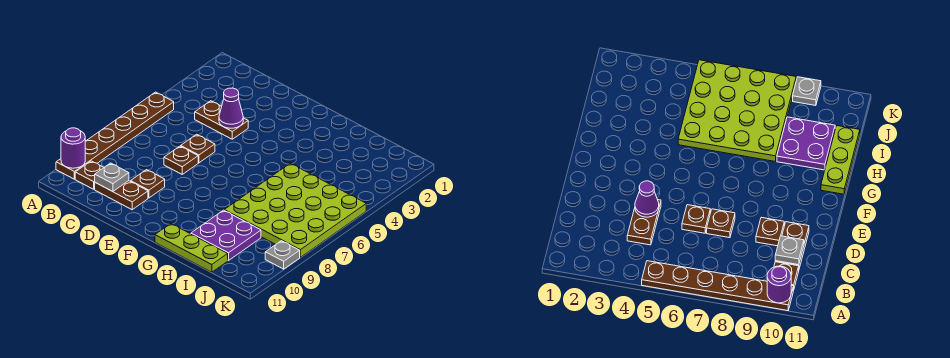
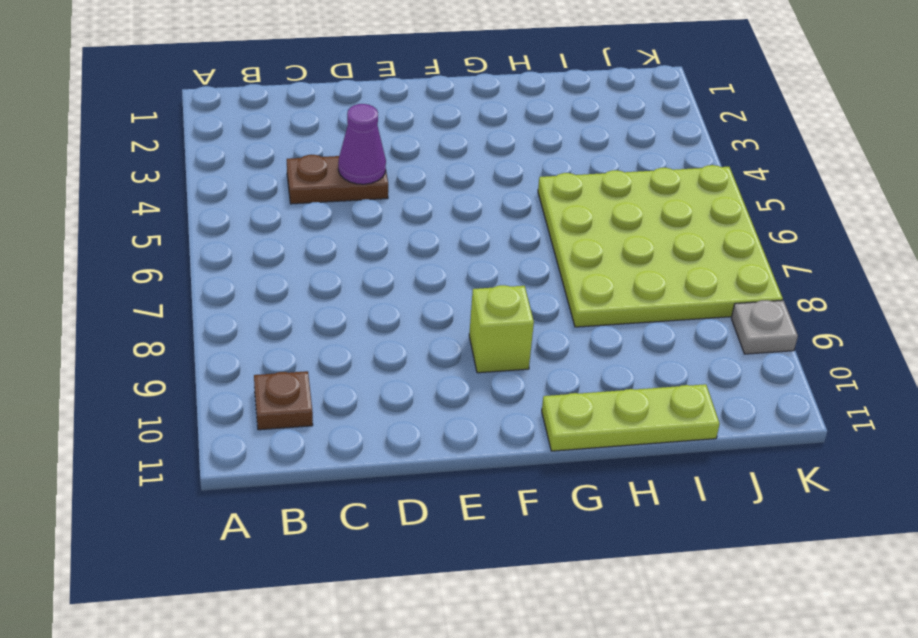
lime 1x1 brick [469,285,534,373] -> none
none -> brown 1x6 plate [56,92,174,179]
none -> brown 1x2 plate [95,181,148,210]
none -> brown 1x1 plate [181,134,215,163]

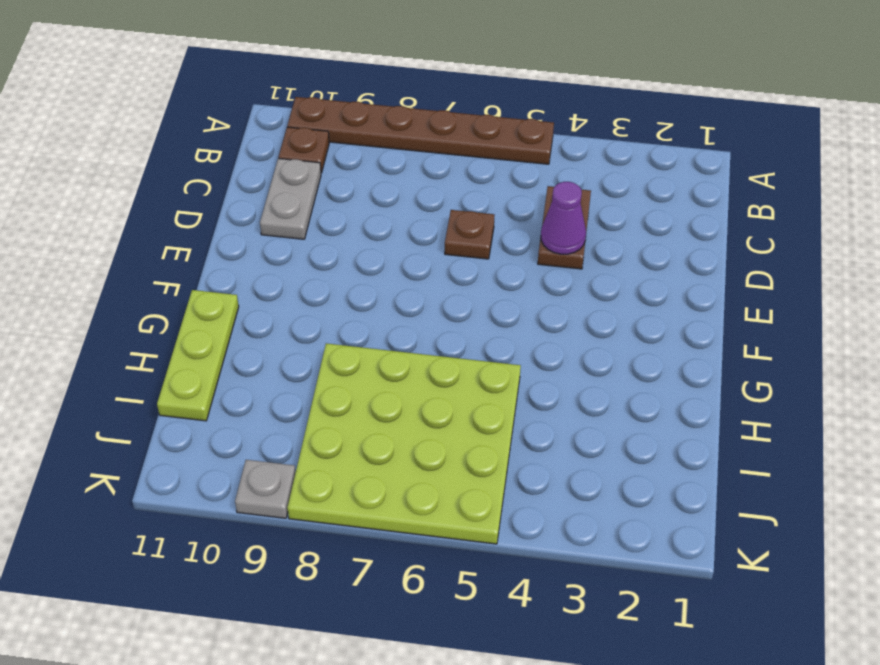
grey 1x2 plate [260,158,321,239] -> brown 1x2 plate [95,181,148,210]
none -> brown 1x1 plate [164,146,198,174]
none -> brown 1x1 plate [131,170,165,198]
none -> purple 2x2 plate [191,210,261,261]

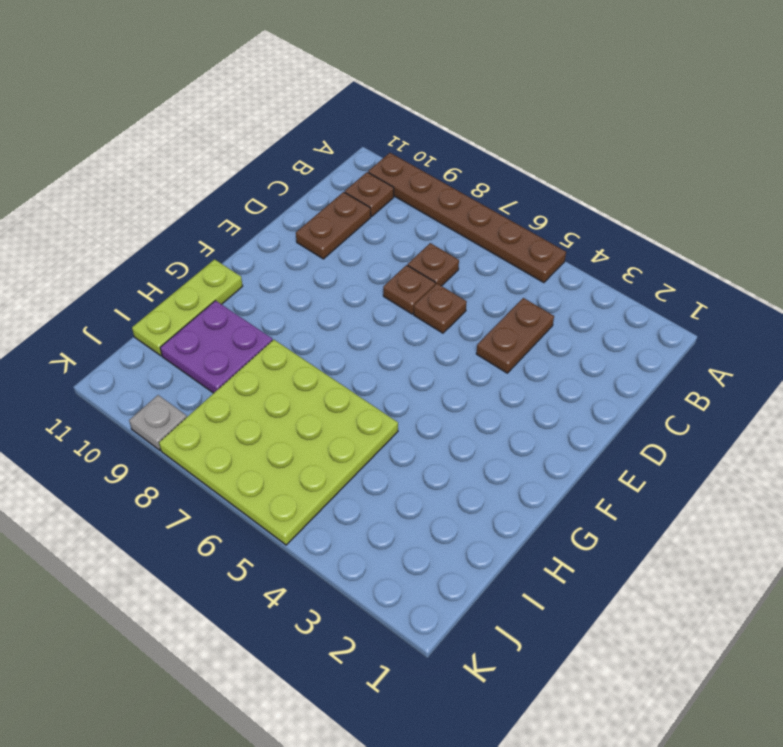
brown 1x1 plate [408,243,459,286] -> brown 1x1 plate moved to [131,170,165,198]
none -> purple 1x1 round brick [61,128,85,168]
none -> grey 1x1 plate [95,163,129,192]
none -> purple 1x1 cone [219,88,243,128]

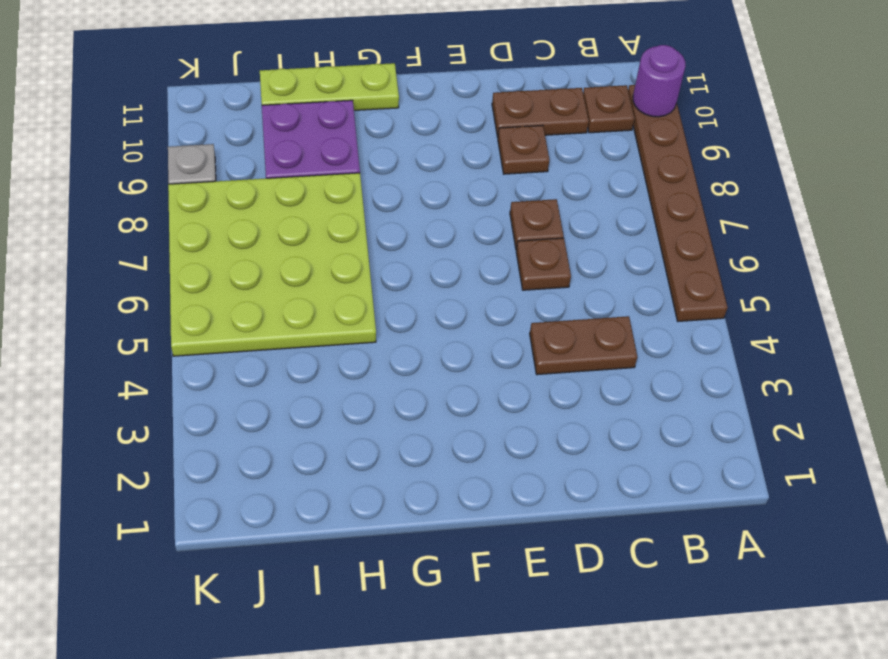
none -> grey 1x1 plate [95,163,129,192]
none -> purple 1x1 cone [219,88,243,128]

